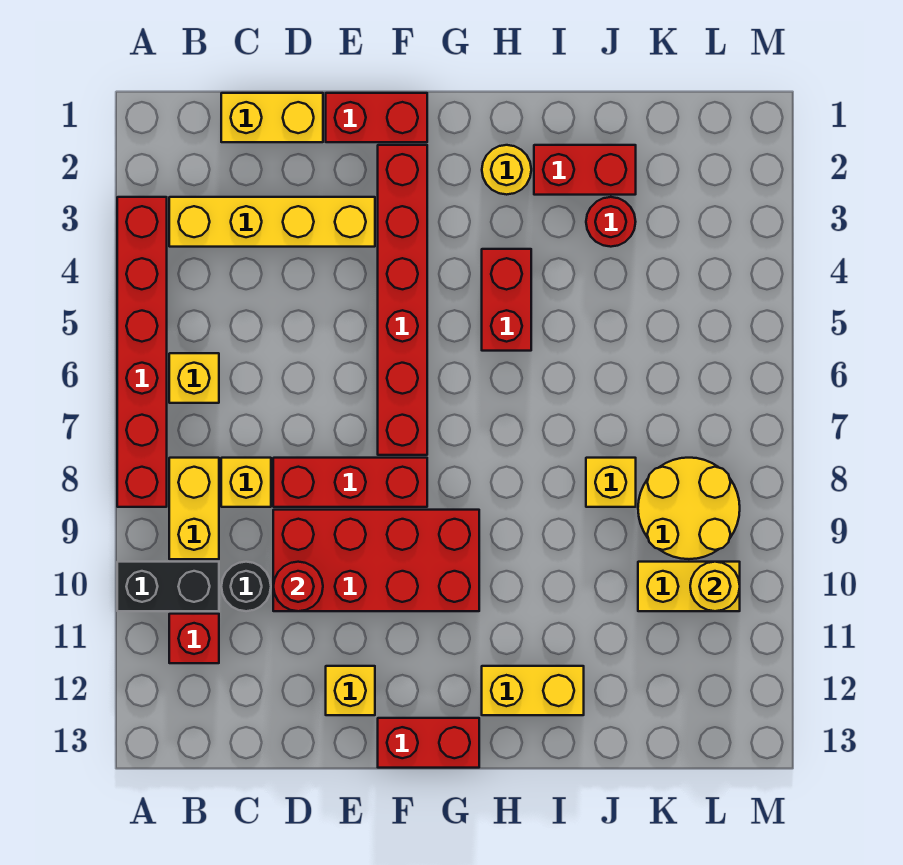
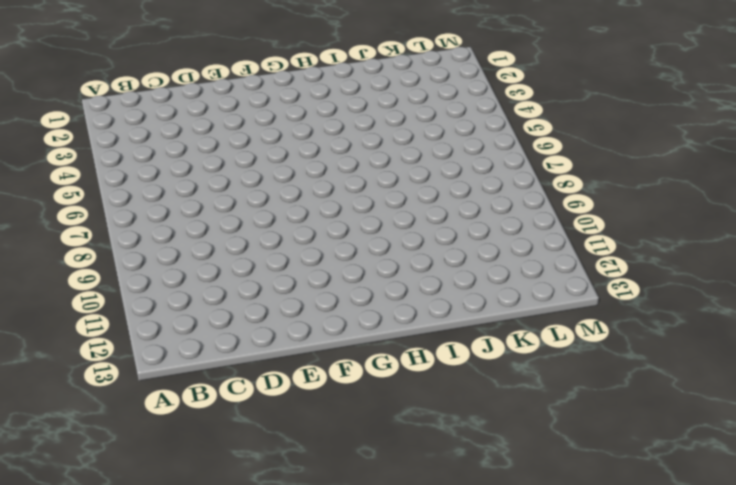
none -> red 1x6 brick [117,197,167,507]
none -> black 1x2 brick [117,562,219,611]
none -> yellow 1x4 brick [169,197,375,247]

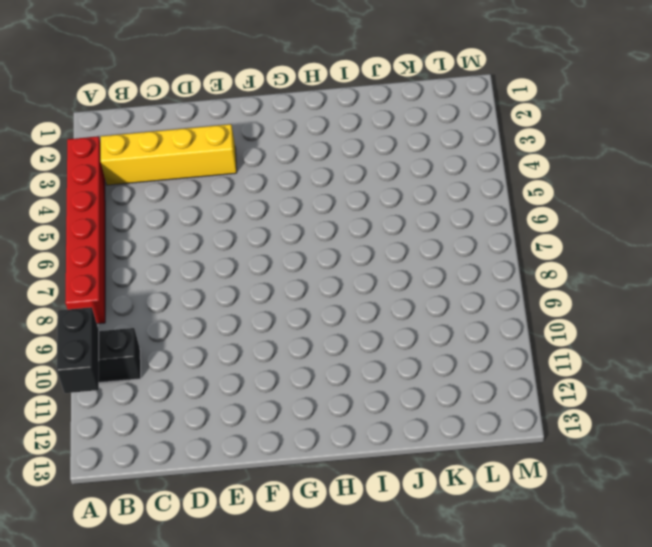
black 1x2 brick [57,307,99,393] -> none
none -> yellow 1x1 brick [169,353,219,403]
none -> yellow 1x2 brick [169,458,219,559]
none -> red 1x1 brick [169,614,219,663]

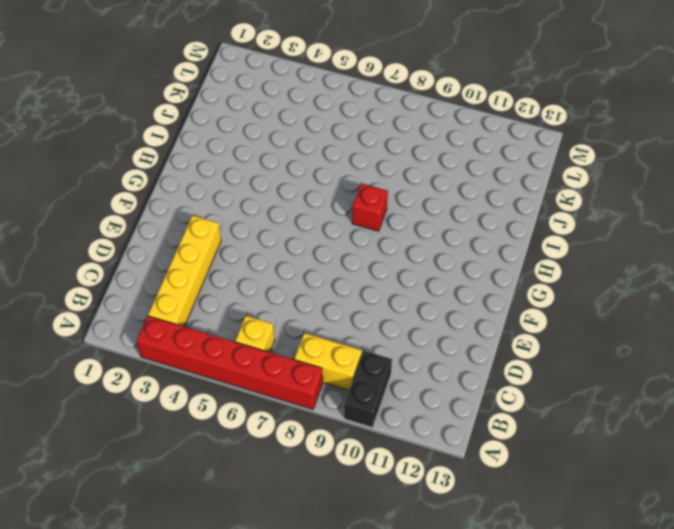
red 1x1 brick [352,183,388,231] -> red 1x1 brick moved to [169,614,219,663]
none -> yellow 1x2 brick [221,93,323,142]
none -> yellow 1x1 brick [221,458,271,507]
none -> black 1x1 round brick [221,562,271,611]

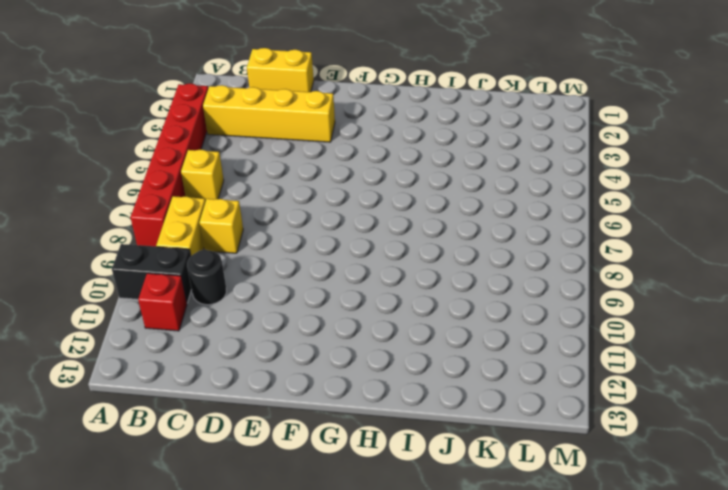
none -> red 1x3 brick [273,458,427,507]
none -> red 2x4 brick [273,510,479,611]
none -> red 1x2 brick [326,93,427,142]

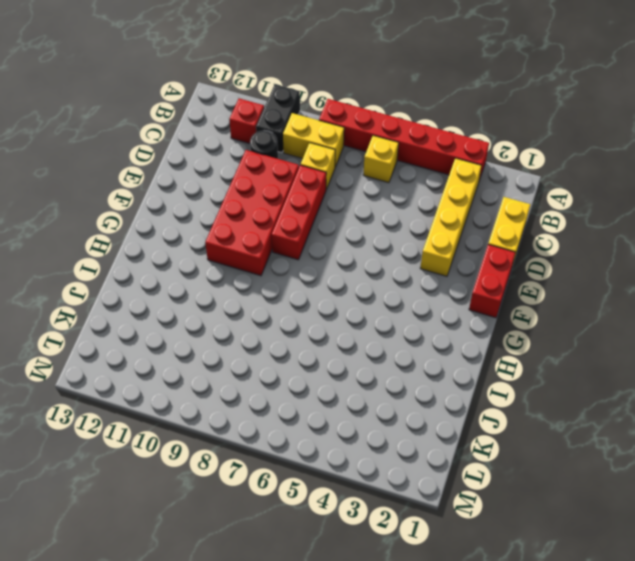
none -> yellow 1x1 brick [326,666,375,715]
none -> red 1x6 brick [378,145,427,455]
none -> red 1x2 brick [378,718,479,768]

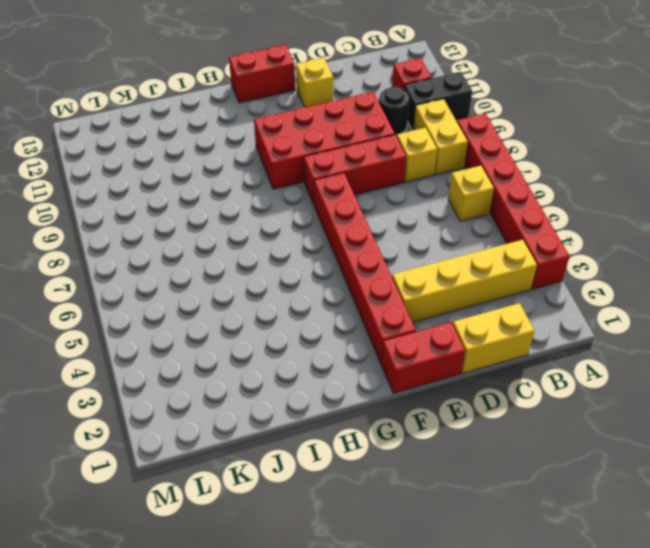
none -> yellow 1x1 round brick [482,145,531,195]
none -> red 1x2 brick [482,249,531,351]
none -> yellow 1x2 brick [482,666,584,715]

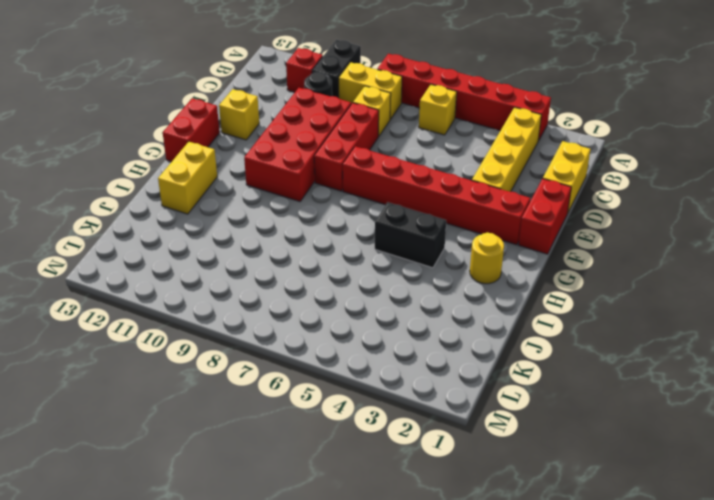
black 1x2 brick [375,202,446,268] -> red 1x2 brick [482,249,531,351]
none -> red 1x2 brick [534,145,636,195]
none -> red 1x1 round brick [586,197,636,247]
none -> yellow 1x1 brick [586,458,636,507]

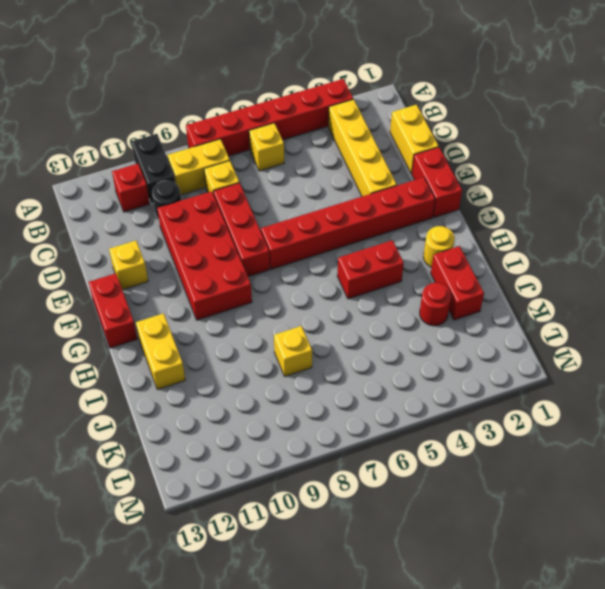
none -> yellow 2x2 round brick [638,458,740,559]
none -> yellow 1x2 brick [638,562,740,611]
none -> red 1x1 round brick [273,562,323,611]

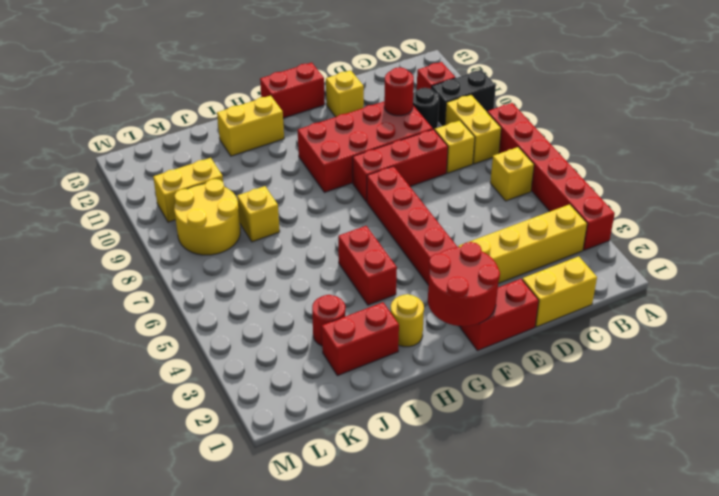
red 2x2 round brick [428,242,500,326] -> none
none -> yellow 1x1 round brick [690,562,740,611]

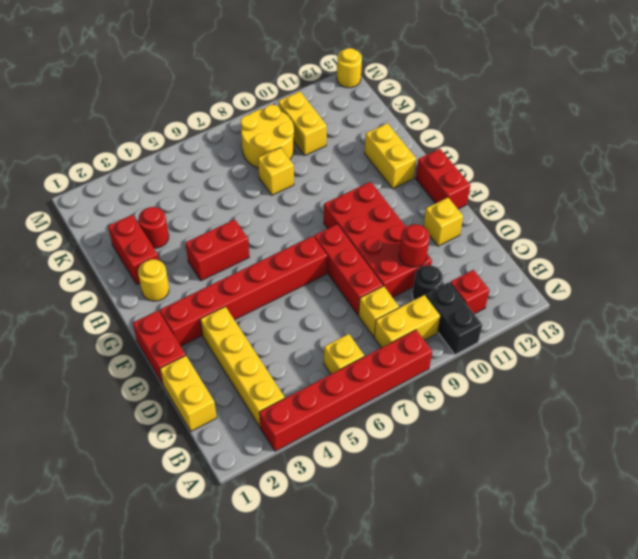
yellow 1x1 round brick [337,48,362,88] -> yellow 1x1 round brick moved to [690,562,740,611]

